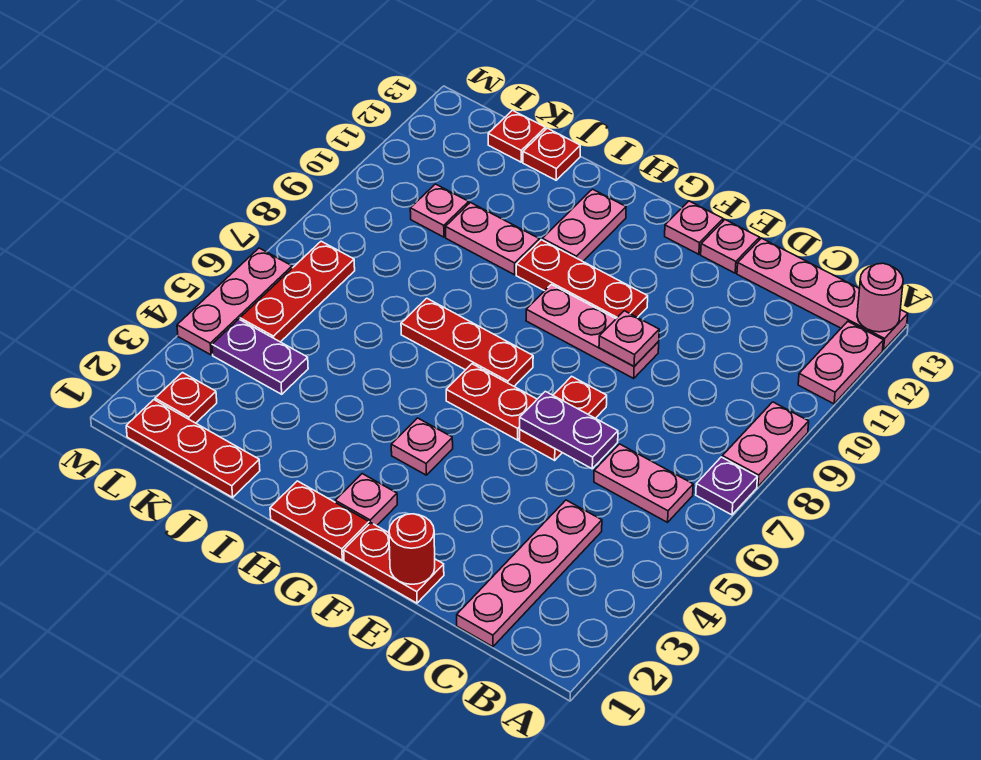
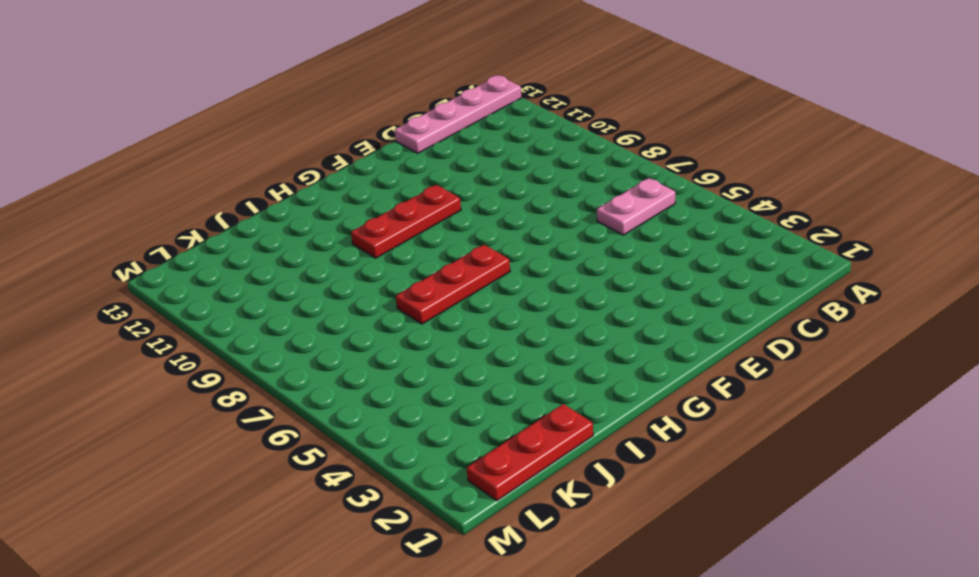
none -> purple 1x1 plate [696,457,757,515]
none -> pink 1x2 plate [722,402,809,487]
none -> pink 1x2 plate [798,321,883,404]
none -> pink 1x4 plate [457,500,602,647]

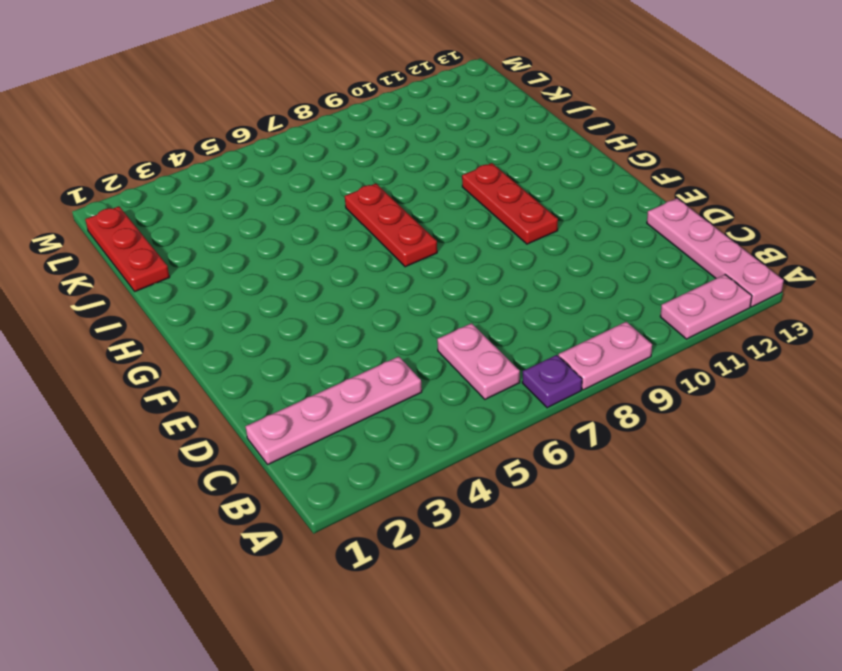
none -> red 1x2 plate [344,523,444,603]
none -> red 1x2 plate [519,376,607,460]
none -> pink 1x3 plate [526,285,659,378]
none -> pink 1x1 plate [701,220,759,273]

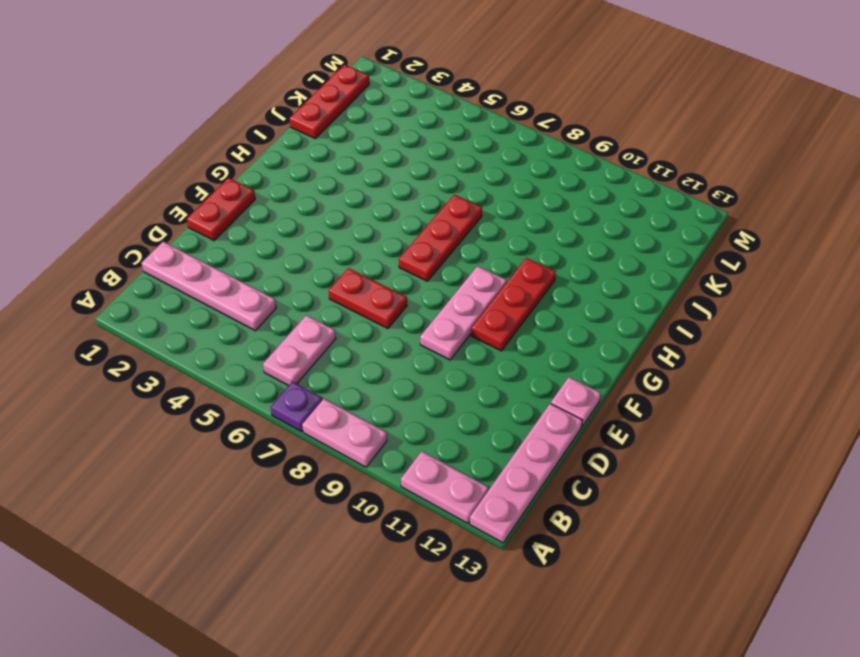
none -> red 1x2 plate [446,364,537,440]
none -> pink 1x1 plate [665,201,723,254]
none -> red 1x2 plate [270,481,369,560]
none -> pink 1x1 plate [335,474,397,526]

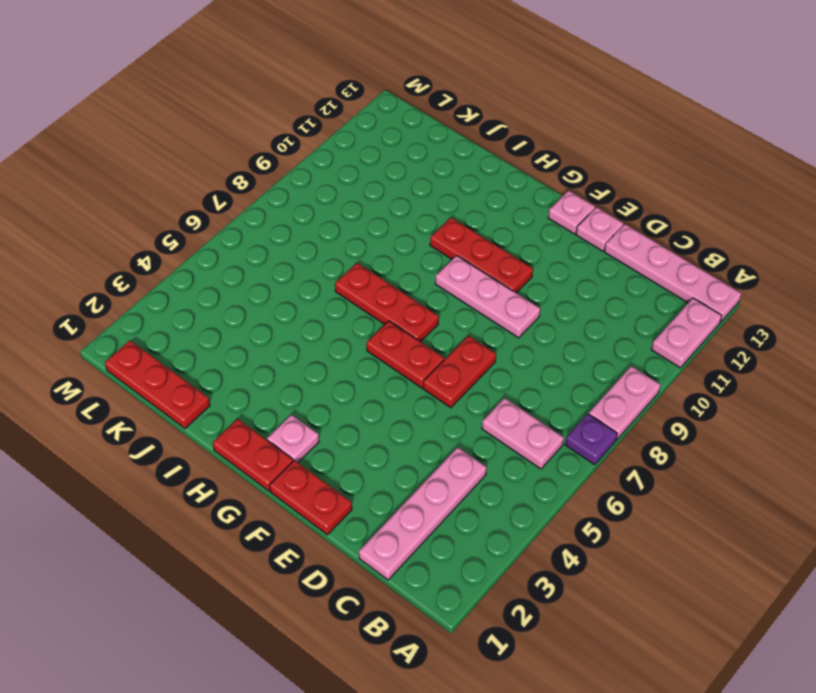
none -> pink 1x1 plate [391,418,453,475]
none -> pink 1x2 plate [542,189,626,261]
none -> pink 1x2 plate [446,203,539,275]
none -> red 1x1 plate [523,128,580,180]

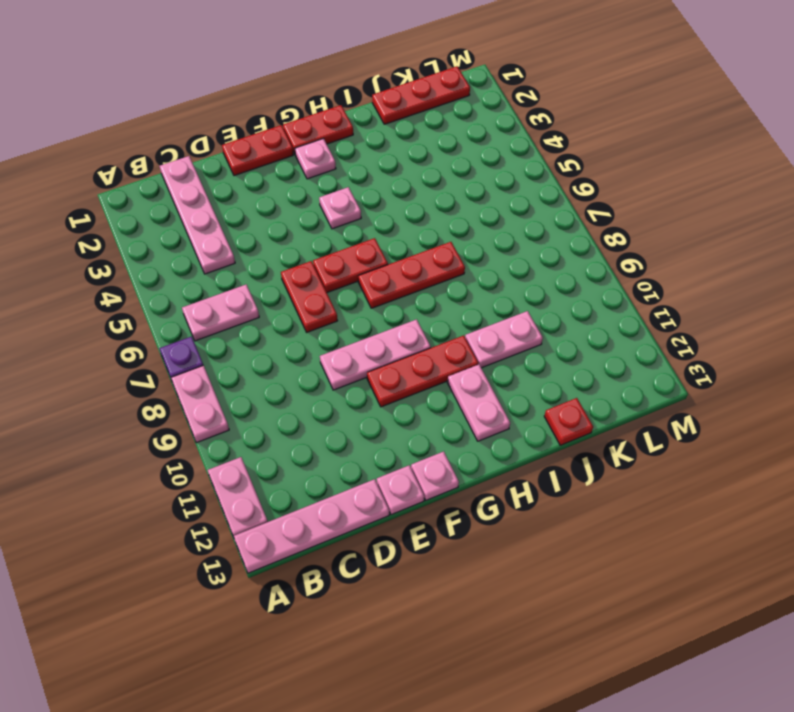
none -> purple 1x2 plate [212,319,308,394]
none -> pink 1x1 plate [410,184,469,237]
none -> red 1x1 plate [488,110,545,162]
none -> red 1x1 plate [155,373,217,423]

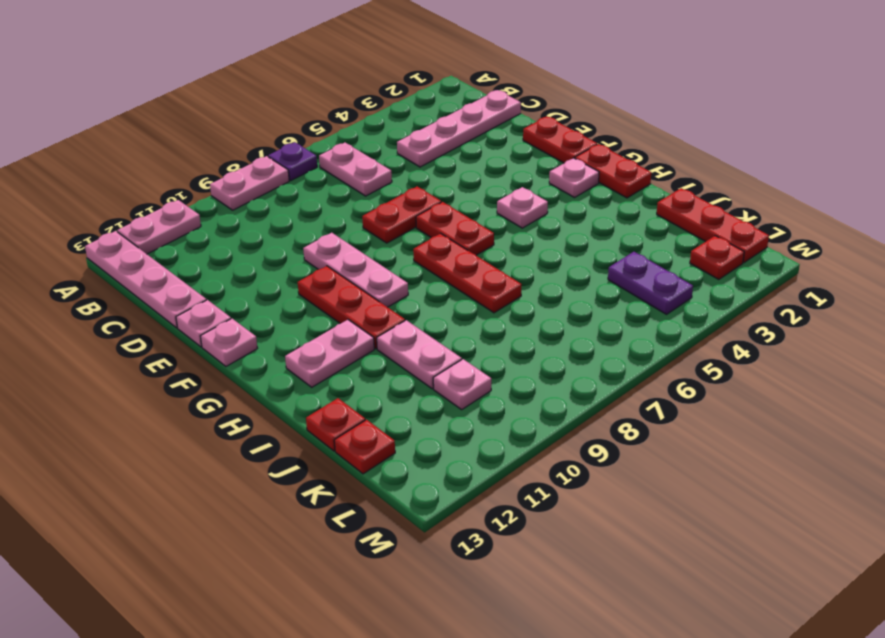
none -> red 1x3 plate [240,241,355,342]
none -> pink 1x3 plate [177,248,292,355]
none -> pink 1x1 round brick [857,263,903,332]
none -> purple 1x2 plate [520,391,618,469]

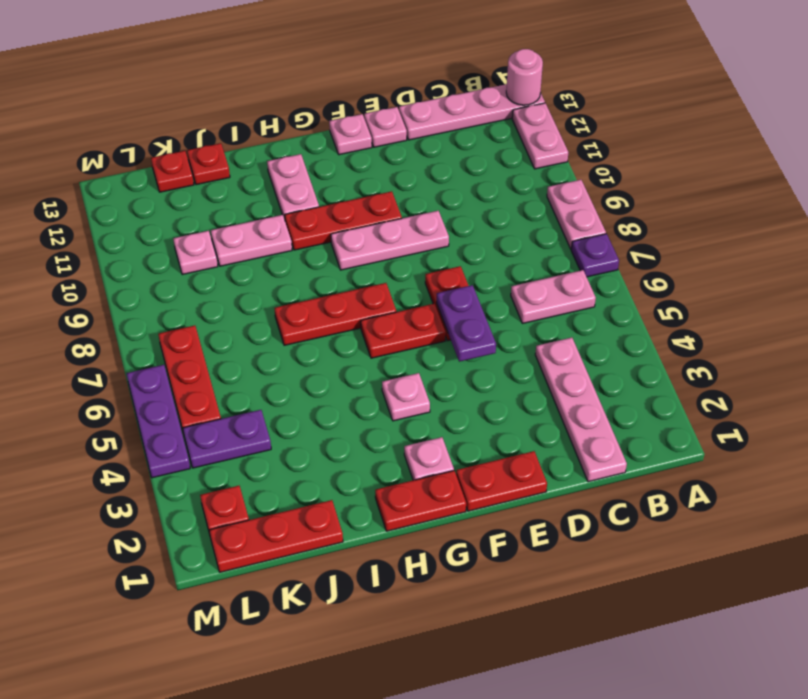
purple 1x2 plate [437,285,496,362] -> purple 1x2 plate turned to [520,391,618,469]
purple 1x3 plate [126,365,190,478] -> pink 1x3 plate [177,248,292,355]
none -> red 1x1 round brick [389,514,435,584]
none -> pink 1x1 plate [599,311,659,366]

